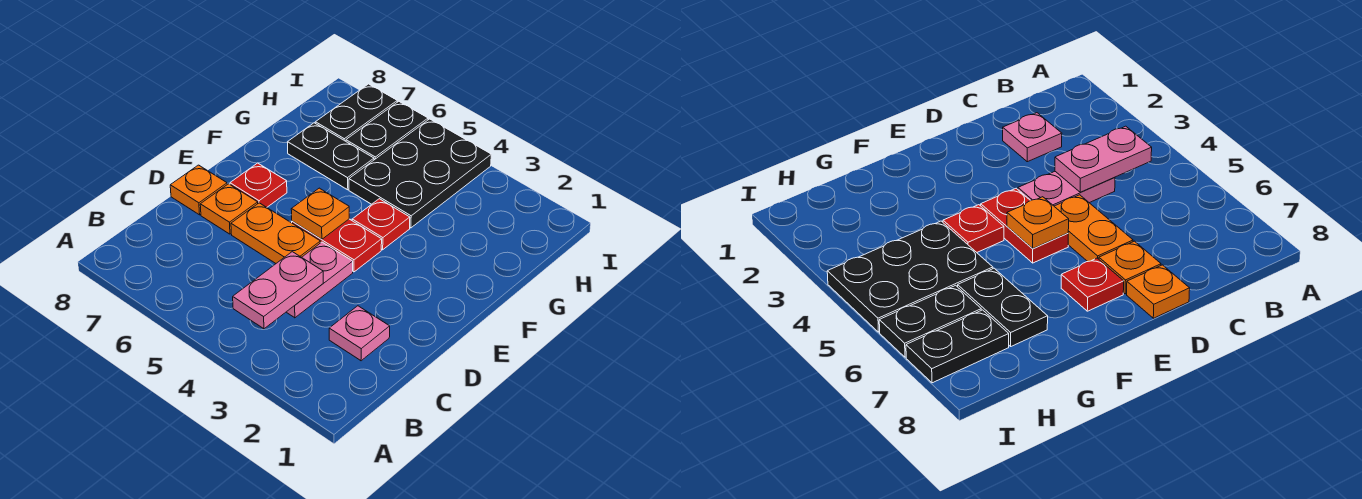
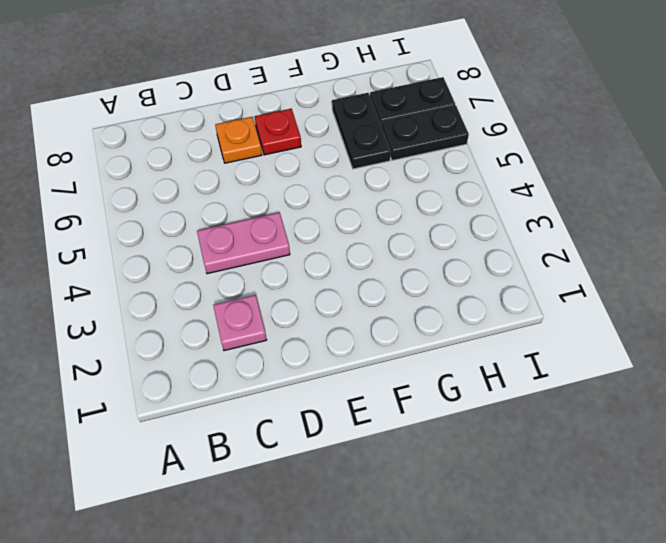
none -> orange 1x2 plate [231,203,320,263]
none -> orange 1x1 plate [170,165,227,215]
none -> red 1x2 plate [292,219,382,272]

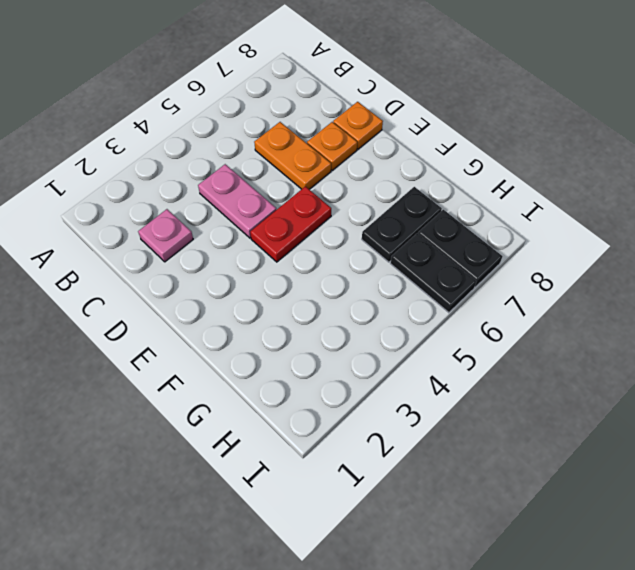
orange 1x2 plate [254,122,331,189] -> orange 1x2 plate turned to [231,203,320,263]
none -> red 1x1 plate [230,163,287,207]
none -> red 1x1 plate [352,199,410,250]
none -> black 2x3 plate [349,119,491,228]

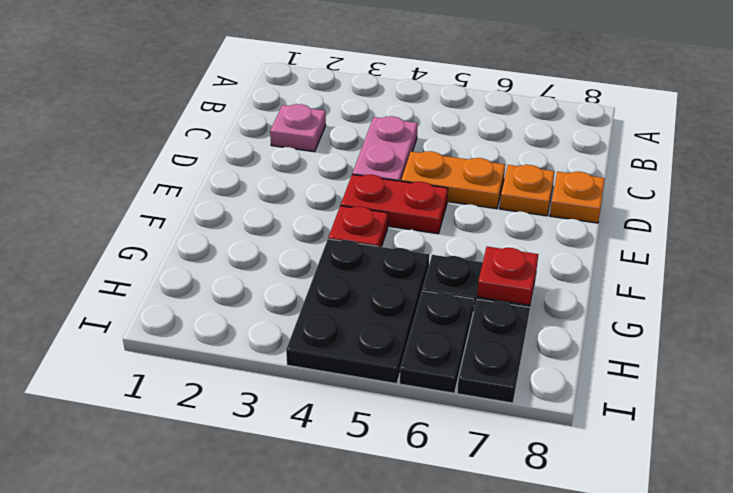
red 1x1 plate [477,247,538,305] -> red 1x1 plate moved to [230,163,287,207]
none -> pink 1x2 plate [233,252,323,329]
none -> orange 1x1 plate [291,188,349,239]

